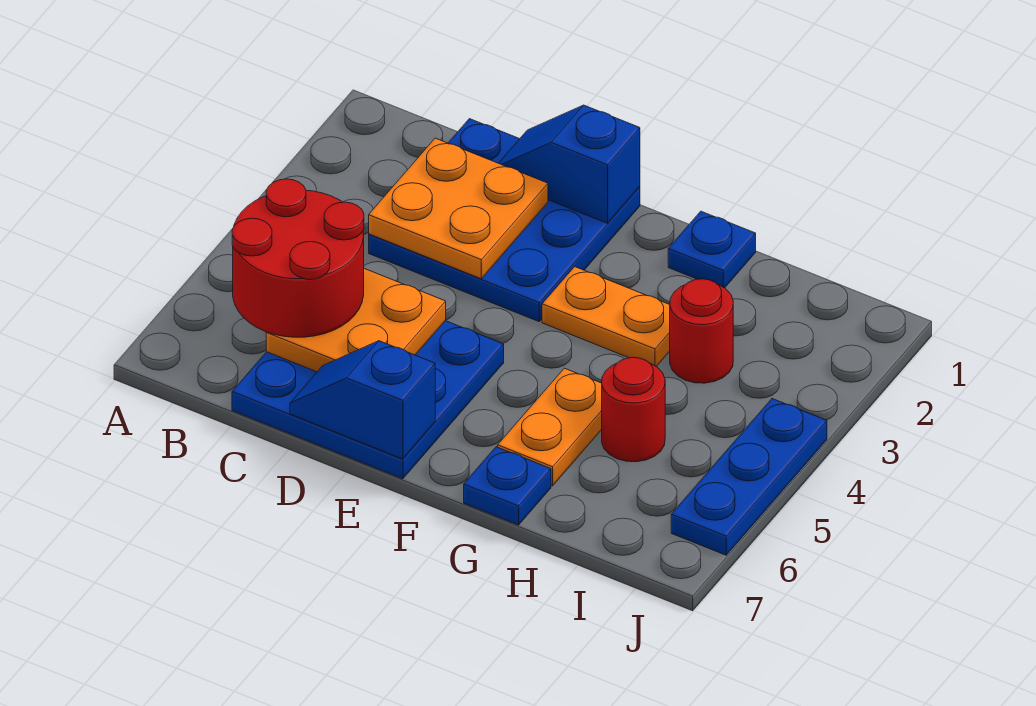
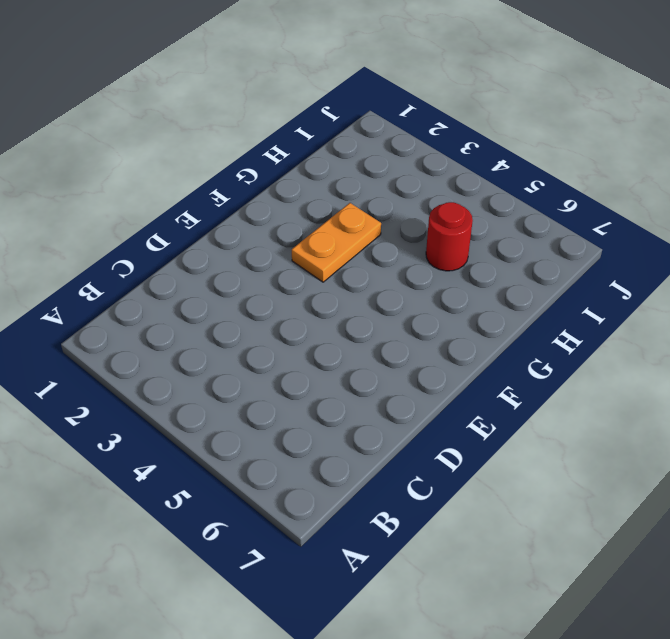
none -> blue 3x3 plate [369,119,640,322]
none -> blue 3x3 plate [232,321,504,479]
none -> blue 1x1 plate [668,211,756,288]

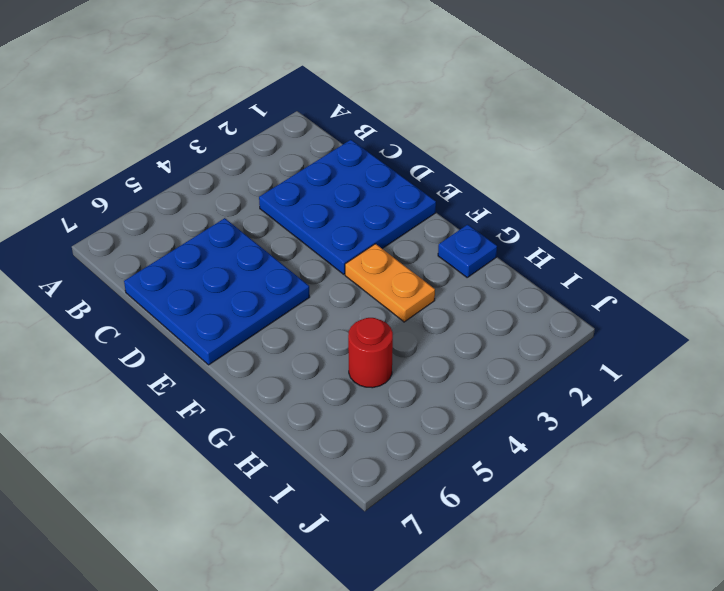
none -> orange 1x2 plate [498,368,602,486]
none -> blue 1x1 plate [464,447,551,525]
none -> red 1x1 round brick [670,279,733,383]

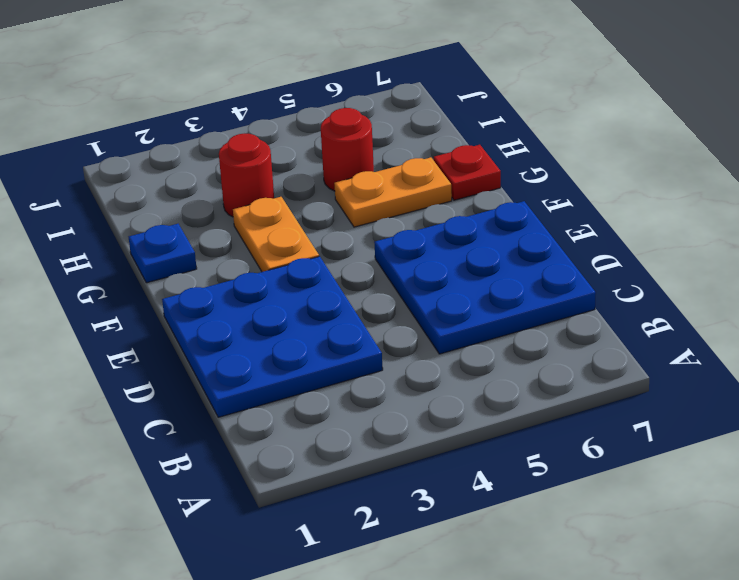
red 1x1 plate [434,145,501,200] -> blue 1x1 plate [464,447,551,525]
none -> blue 1x3 plate [671,399,827,555]
none -> orange 2x2 plate [369,138,548,279]
none -> orange 2x2 plate [266,269,446,372]

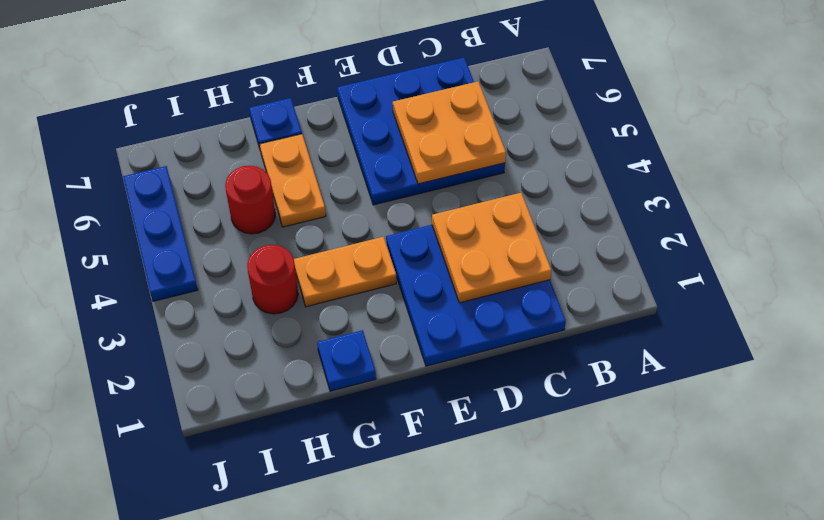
none -> blue 1x2 slope [499,105,640,223]
none -> blue 1x2 slope [290,341,435,459]
none -> red 2x2 round brick [232,179,364,337]

